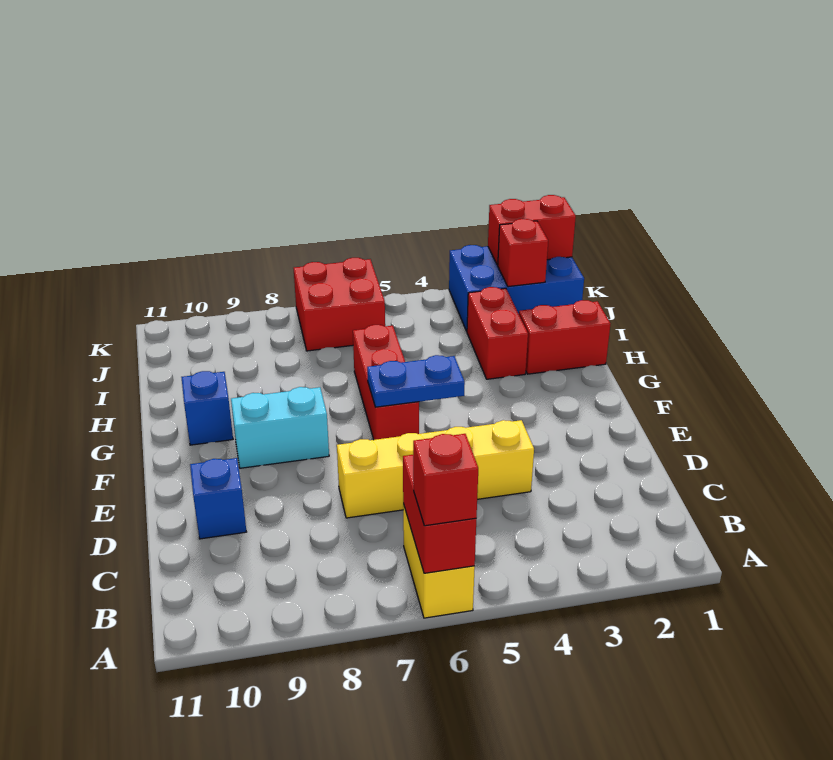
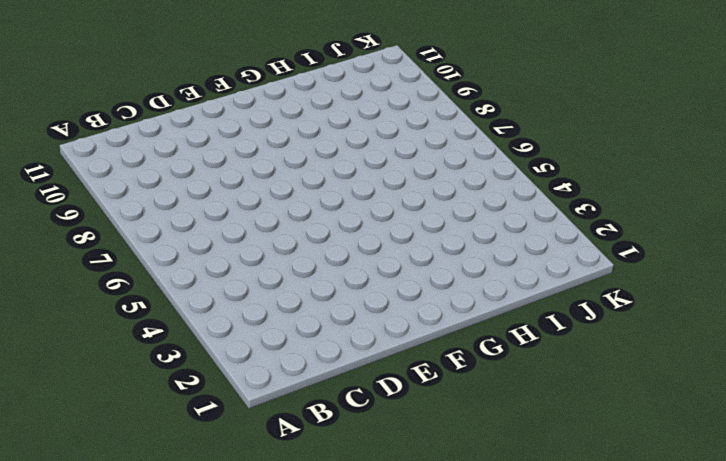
none -> yellow 1x2 brick [403,504,475,618]
none -> yellow 1x4 brick [337,420,534,518]
none -> blue 1x1 brick [190,458,246,539]

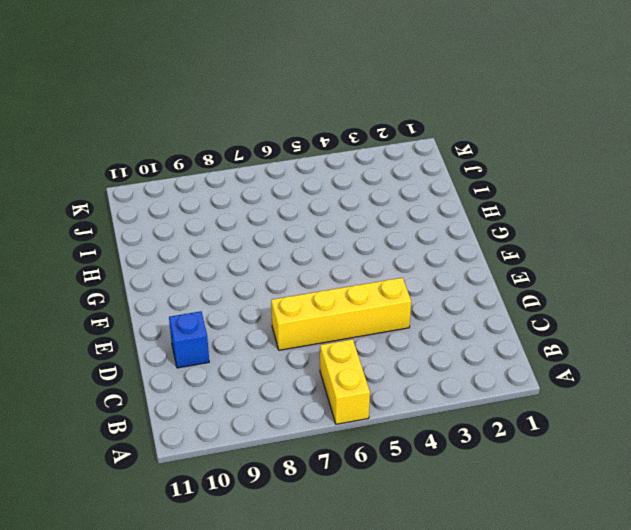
none -> red 1x3 brick [353,325,419,440]
none -> cyan 1x2 brick [231,387,329,468]
none -> blue 1x1 brick [181,371,233,445]

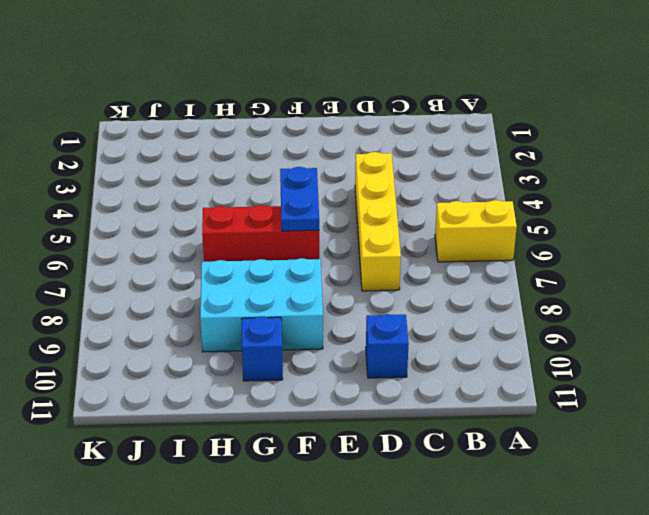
cyan 2x3 brick [200,258,323,352] -> cyan 1x2 brick [231,387,329,468]
none -> red 1x2 brick [519,300,611,374]
none -> red 1x2 brick [467,287,528,379]
none -> blue 2x3 brick [449,245,584,331]

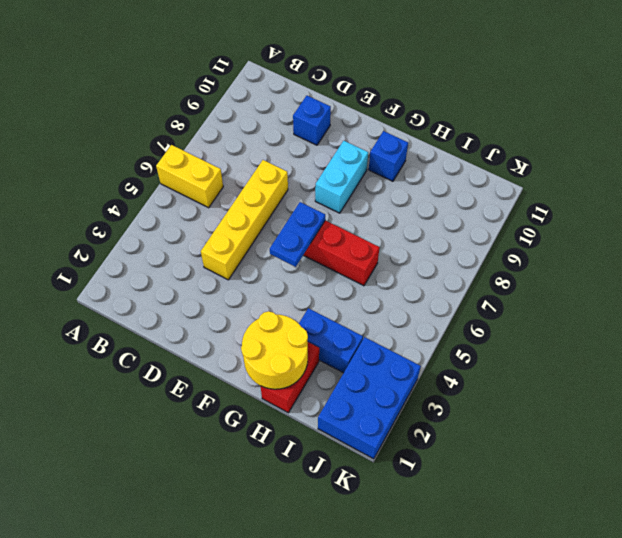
yellow 2x2 round brick [241,311,308,389] -> none
blue 1x2 brick [299,308,363,373] -> red 1x2 brick [467,287,528,379]
none -> red 2x2 brick [294,258,385,351]
none -> red 1x2 brick [403,455,476,573]
none -> red 1x1 brick [498,219,548,287]

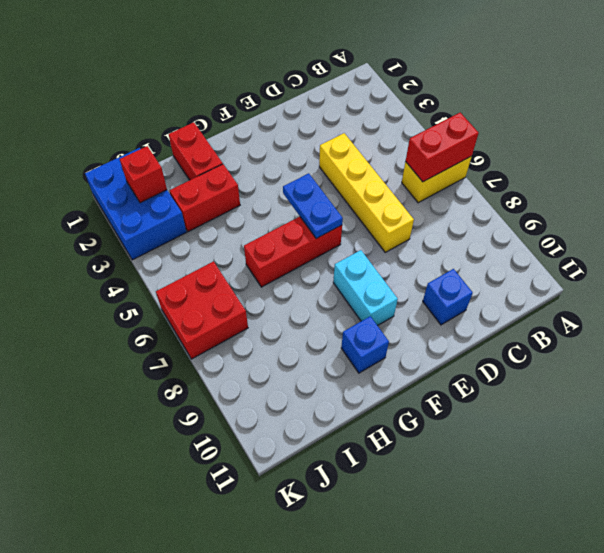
none -> red 1x2 brick [488,195,576,265]
none -> red 1x1 brick [413,434,478,526]

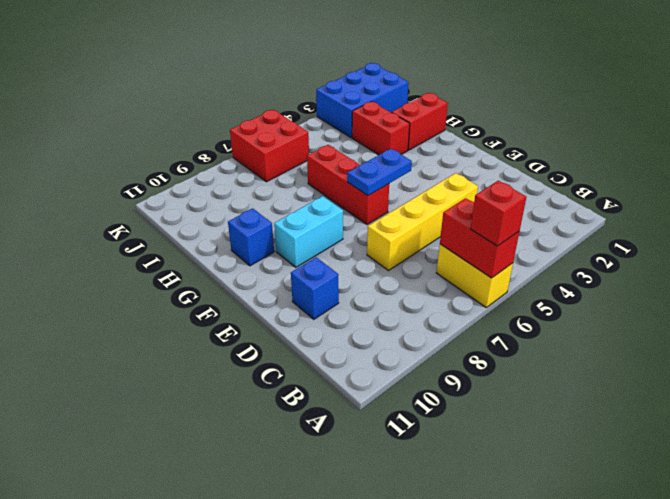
none -> red 1x1 brick [498,219,548,287]
none -> red 1x2 brick [488,195,576,265]

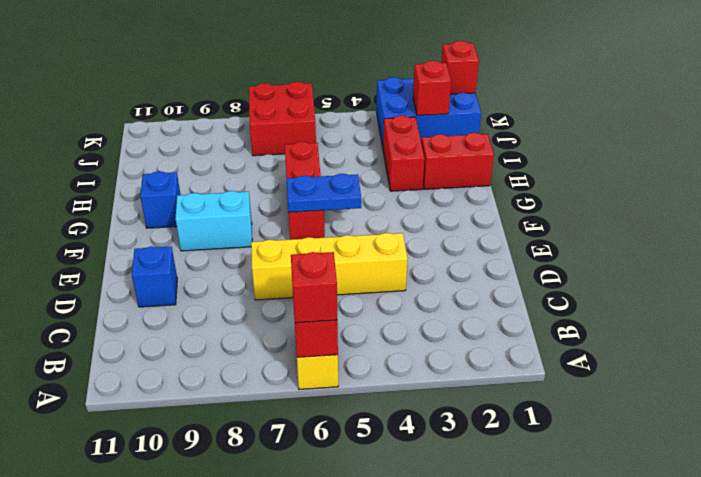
red 1x1 brick [441,41,479,94] -> red 1x2 brick [488,195,576,265]

